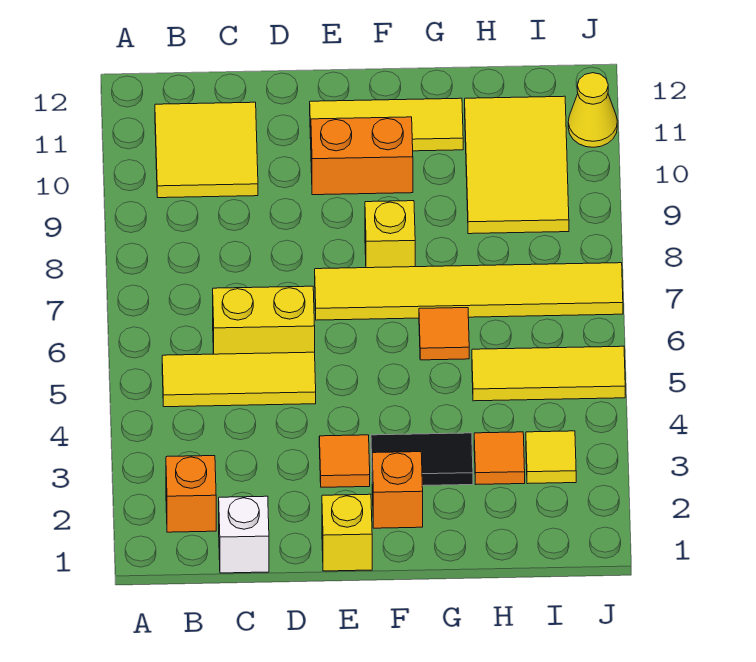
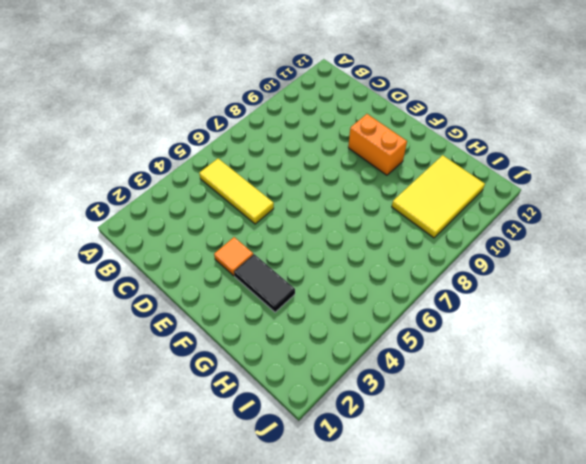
none -> orange 1x1 brick [166,456,216,532]
none -> yellow 2x2 tile [155,102,258,198]
none -> white 1x1 brick [219,496,269,573]

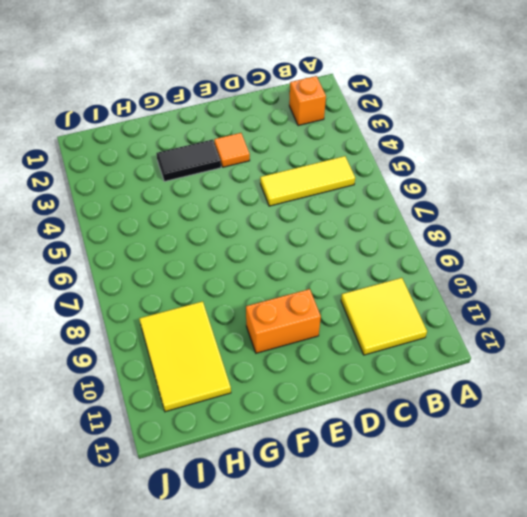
none -> white 1x1 brick [219,496,269,573]
none -> yellow 1x2 brick [213,286,315,354]
none -> yellow 1x1 brick [322,494,372,571]

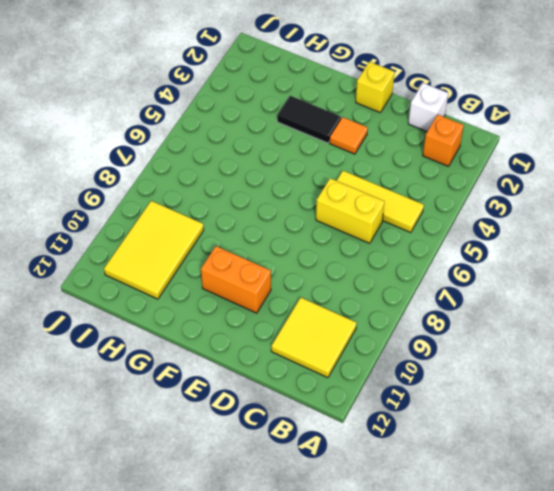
none -> yellow 1x6 tile [315,263,623,320]
none -> yellow 1x3 tile [310,98,463,151]
none -> orange 1x1 brick [372,452,423,528]

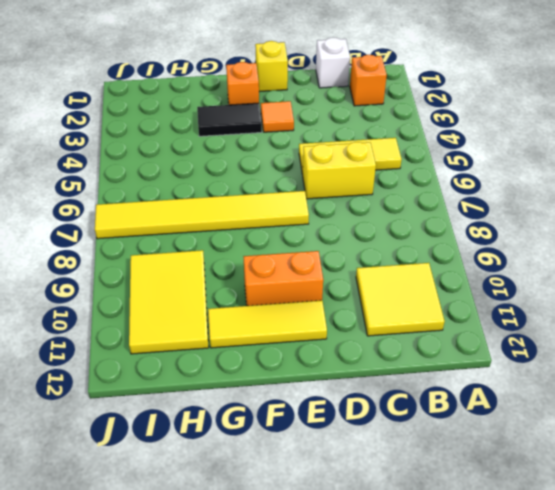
none -> yellow 1x1 brick [365,201,415,268]
none -> orange 1x1 tile [419,308,469,360]
none -> orange 1x1 tile [474,432,525,484]

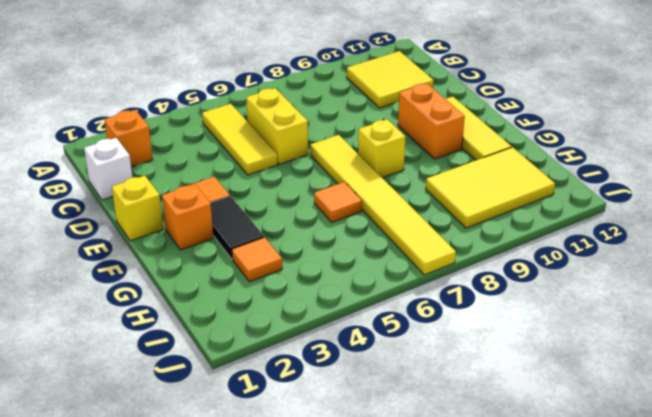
none -> yellow 1x3 tile [472,346,625,401]
none -> yellow 1x1 tile [526,431,576,484]
none -> yellow 1x1 cone [568,73,617,147]

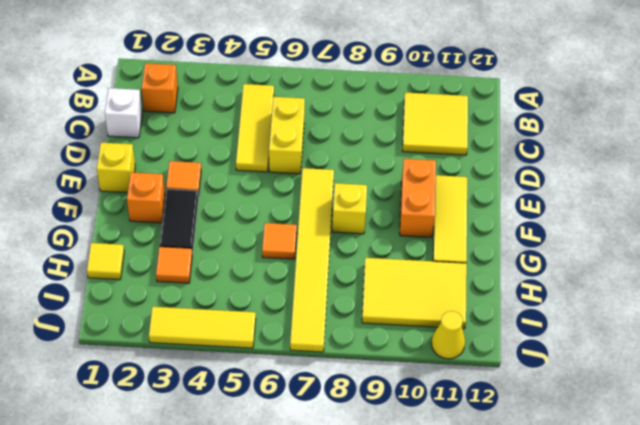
yellow 1x1 tile [87,243,124,280] -> yellow 1x1 tile moved to [526,431,576,484]
yellow 1x3 tile [149,307,256,348] -> yellow 1x3 tile turned to [472,346,625,401]

